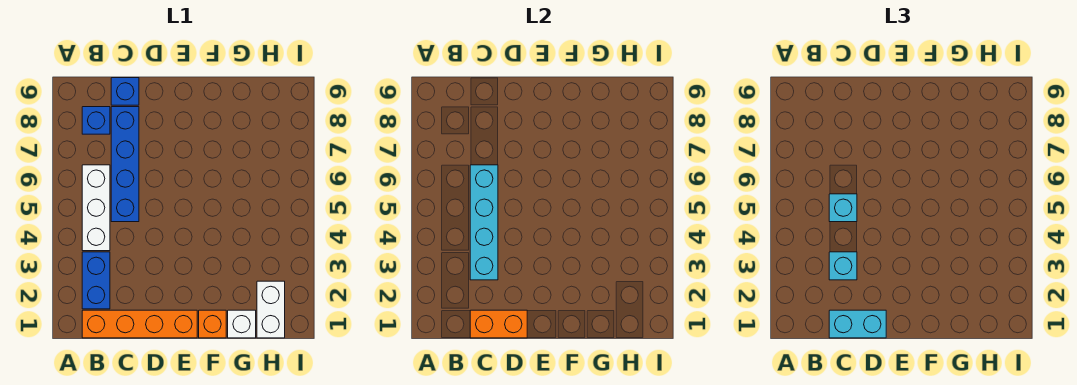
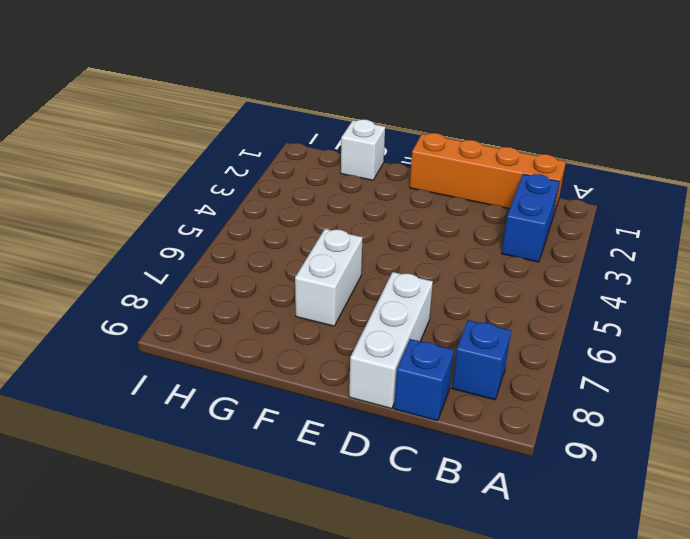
white 1x3 brick [349,272,433,409] -> white 1x3 brick moved to [82,165,110,251]
white 1x2 brick [295,229,363,326] -> white 1x2 brick moved to [257,281,285,338]
none -> blue 1x4 brick [111,107,139,222]
none -> orange 1x1 brick [199,310,226,338]
none -> orange 1x2 brick [470,310,527,338]

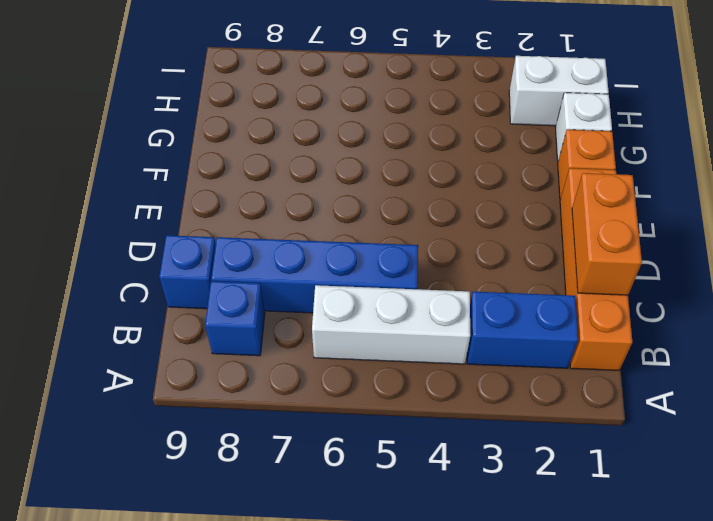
none -> cyan 1x4 brick [470,165,498,280]
none -> cyan 1x2 brick [829,310,886,338]
none -> cyan 1x1 brick [829,252,857,280]

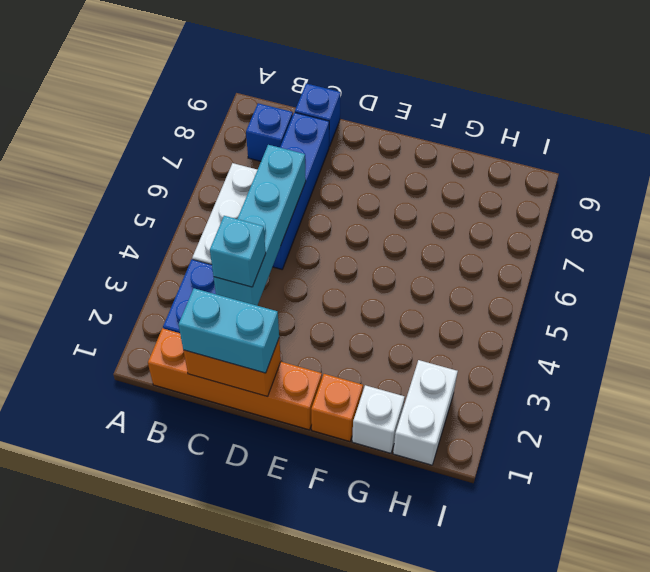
none -> cyan 1x1 brick [829,194,857,222]

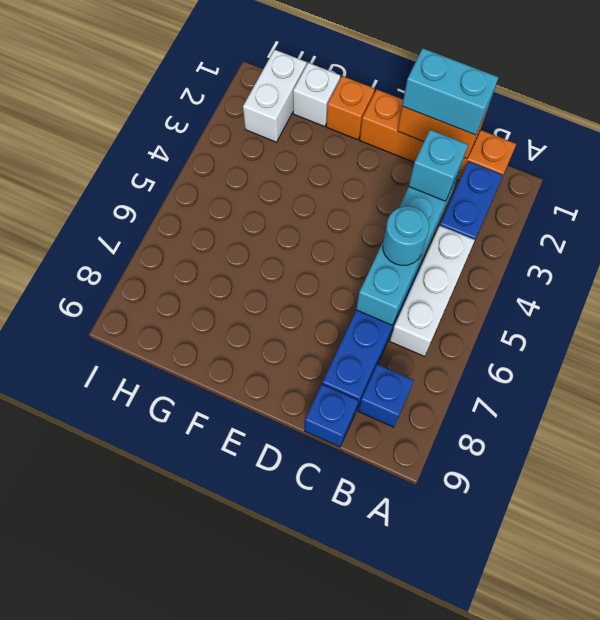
cyan 1x1 round brick [383,206,429,265] -> cyan 1x1 brick [829,194,857,222]

